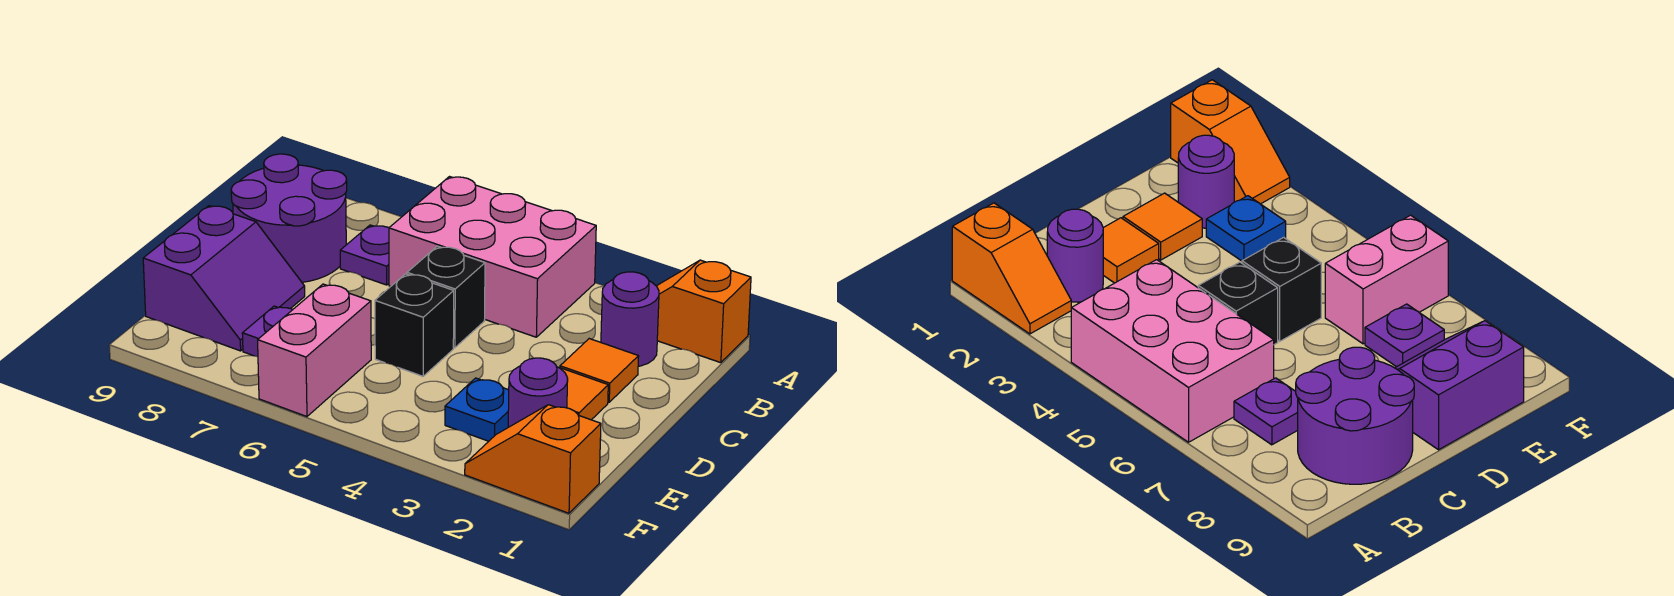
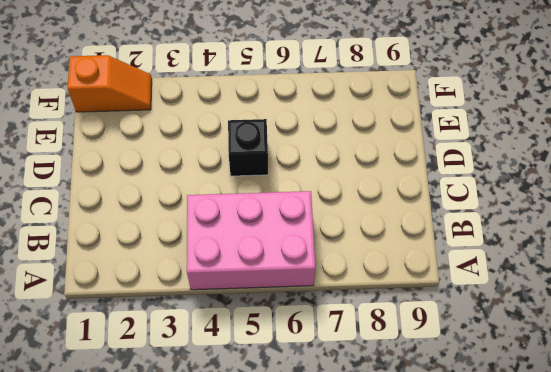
none -> orange 1x2 slope [657,260,751,363]
none -> purple 1x1 round brick [601,272,659,366]
none -> purple 1x1 plate [340,225,389,285]

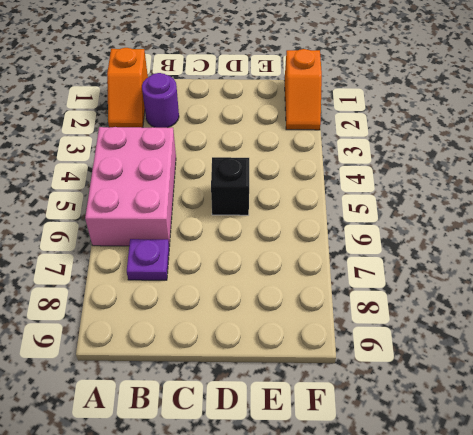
none -> purple 2x2 round brick [231,154,347,282]
none -> orange 1x1 tile [560,339,639,402]
none -> black 1x1 brick [407,246,485,348]

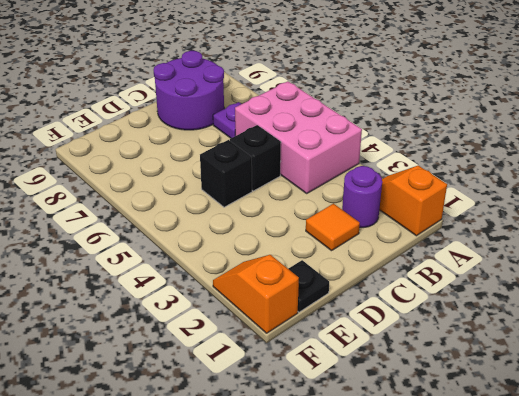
black 1x1 plate [288,260,329,312] -> none
none -> orange 1x1 tile [559,367,608,420]
none -> purple 2x2 slope [143,206,305,351]
none -> purple 1x1 round brick [508,358,568,427]

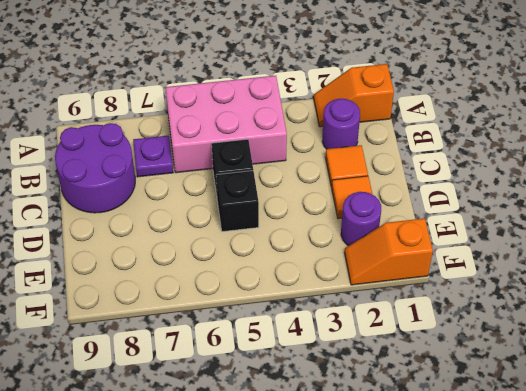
none -> purple 2x2 slope [143,206,305,351]
none -> blue 1x1 plate [445,378,509,441]
none -> pink 1x2 brick [258,284,371,417]

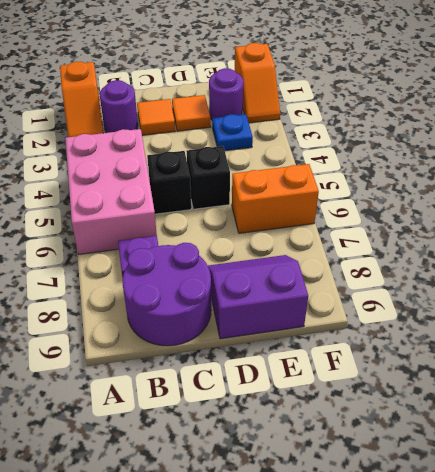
orange 1x2 brick [232,164,319,233] -> pink 1x2 brick [258,284,371,417]
none -> purple 1x1 plate [242,306,293,357]

